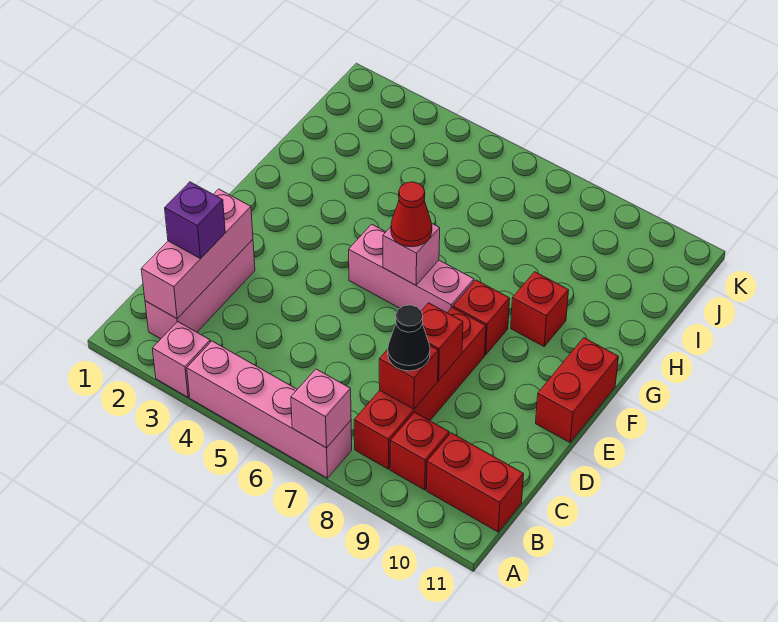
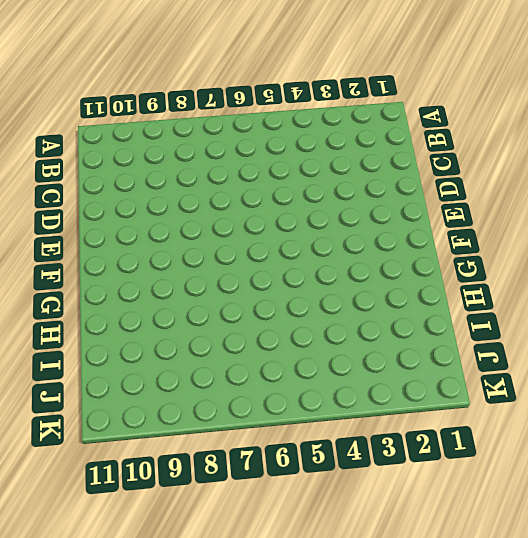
none -> pink 1x1 brick [152,322,210,397]
none -> pink 1x4 brick [187,341,352,478]
none -> pink 1x3 brick [145,239,255,339]

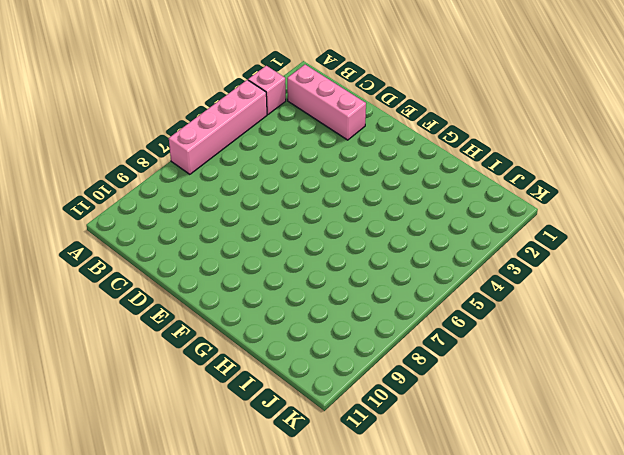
none -> red 1x4 brick [354,307,486,469]
none -> red 1x1 brick [390,412,449,490]
none -> red 1x2 brick [427,433,524,532]

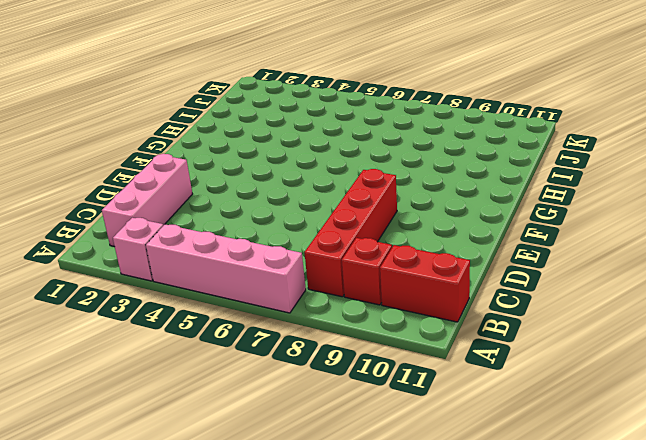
none -> red 1x2 brick [536,338,618,443]
none -> pink 1x3 brick [349,224,474,313]
none -> red 1x1 brick [453,280,510,355]

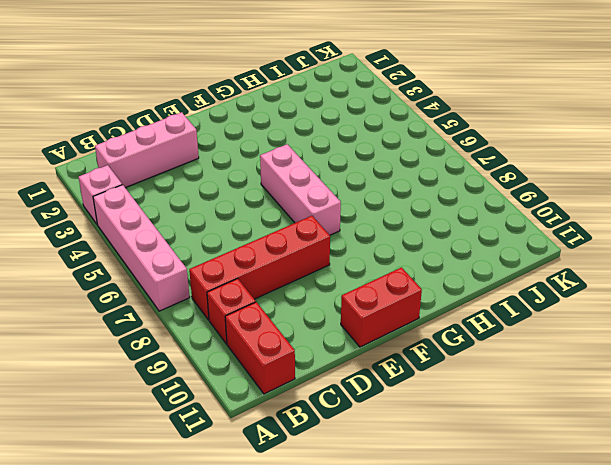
none -> red 1x1 brick [453,280,510,355]
none -> red 1x1 brick [511,272,569,346]
none -> pink 1x1 brick [291,369,351,448]

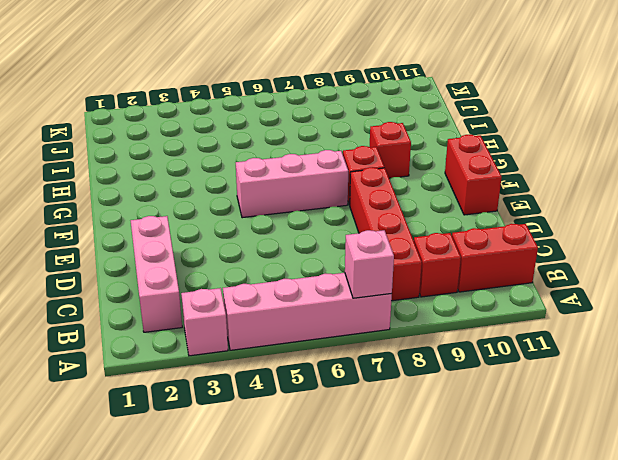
none -> pink 1x3 brick [141,189,253,319]
none -> red 1x1 brick [379,346,438,409]
none -> red 1x1 brick [422,303,463,380]

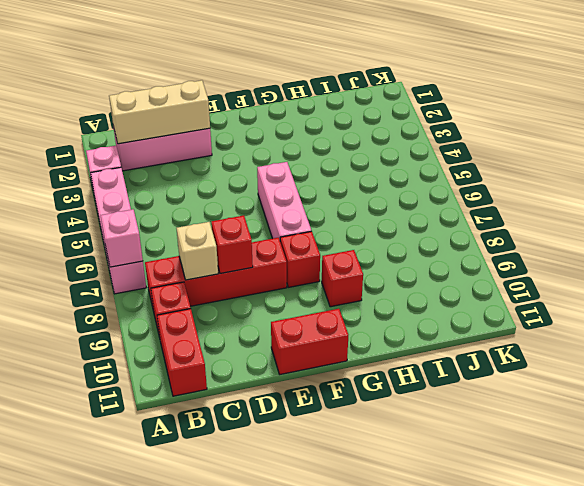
tan 1x3 brick [109,80,210,144] -> pink 1x3 brick [141,189,253,319]
tan 1x1 brick [176,222,218,280] -> red 1x1 brick [379,346,438,409]
none -> pink 1x1 brick [383,224,440,285]
none -> purple 1x1 brick [165,182,225,259]
none -> black 1x1 cone [388,305,430,371]

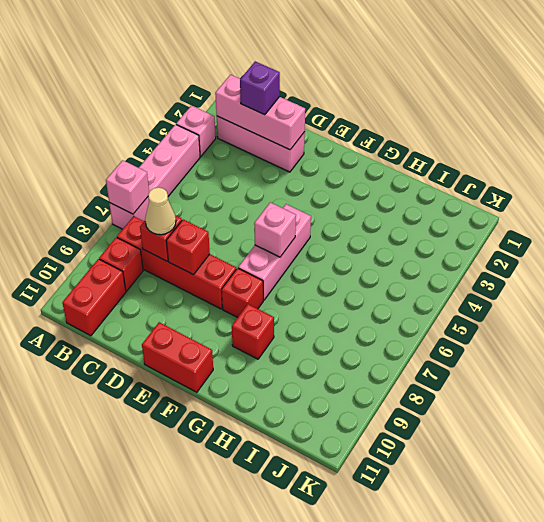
tan 1x1 cone [145,187,176,235] -> black 1x1 cone [388,305,430,371]
none -> red 1x1 cone [391,182,432,247]

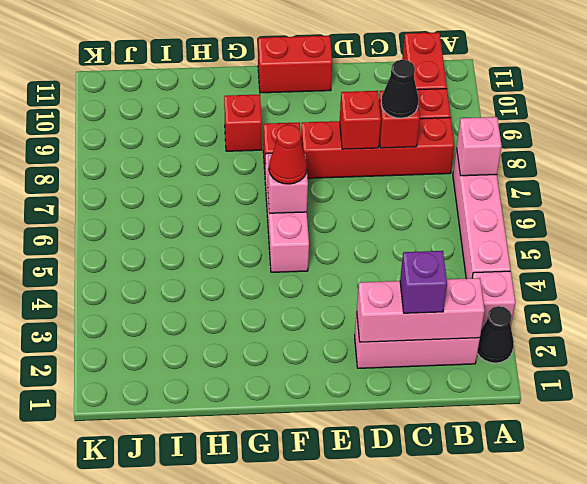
black 1x1 cone [477,306,514,363] -> none

